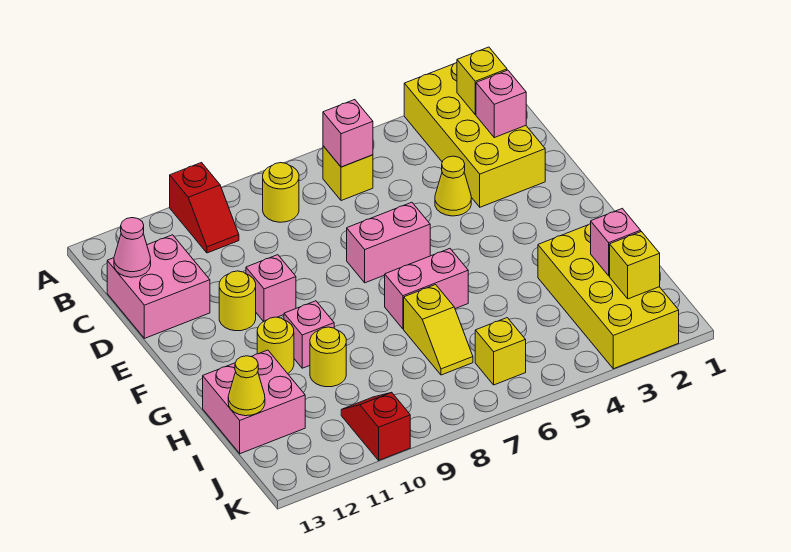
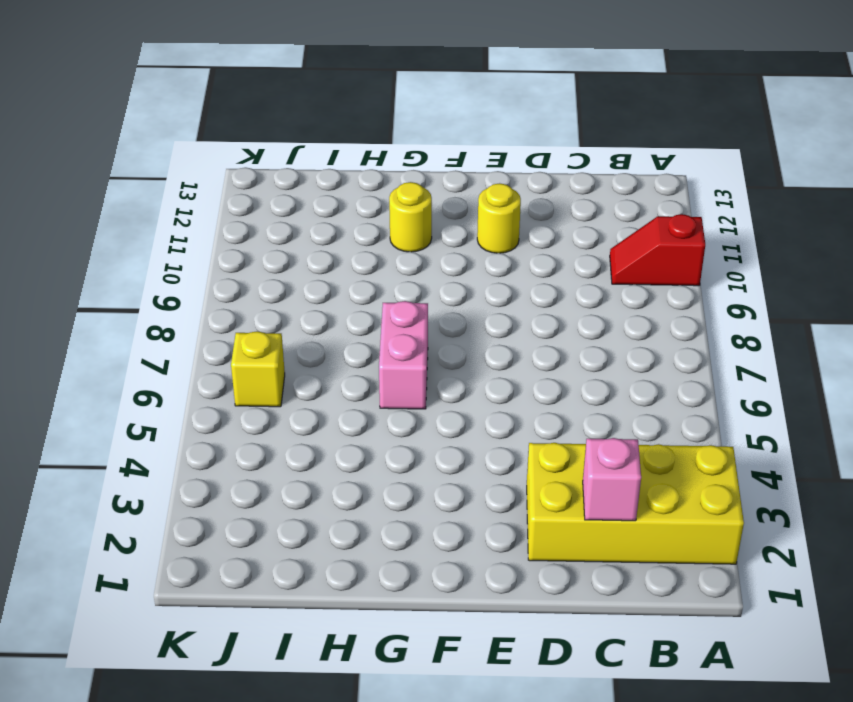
none -> yellow 1x1 brick [323,146,373,201]
none -> yellow 1x1 round brick [263,163,299,222]
none -> pink 2x2 brick [107,235,210,338]

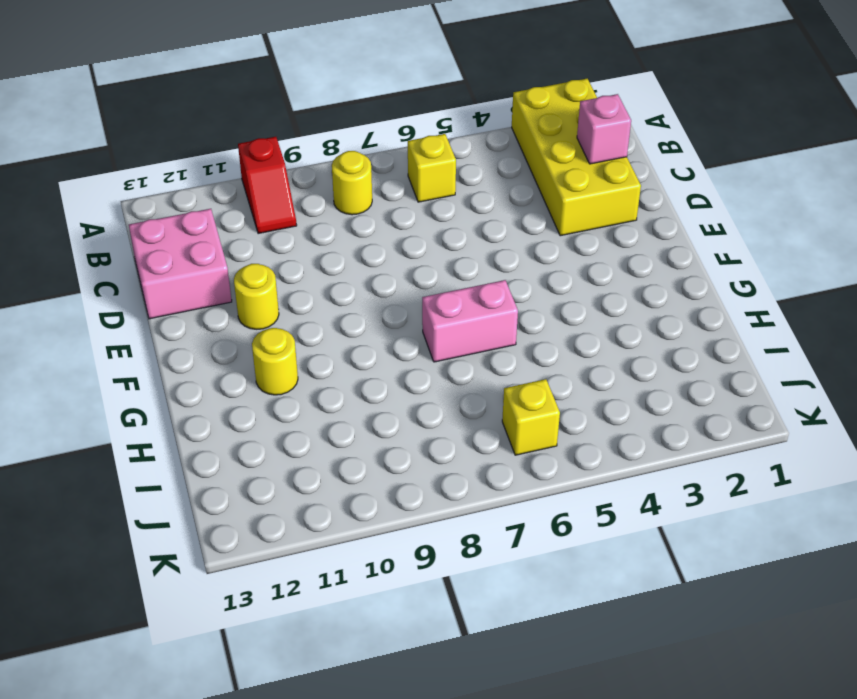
none -> yellow 1x1 cone [435,156,471,216]
none -> pink 1x2 brick [347,202,430,283]
none -> pink 1x1 brick [246,255,296,322]

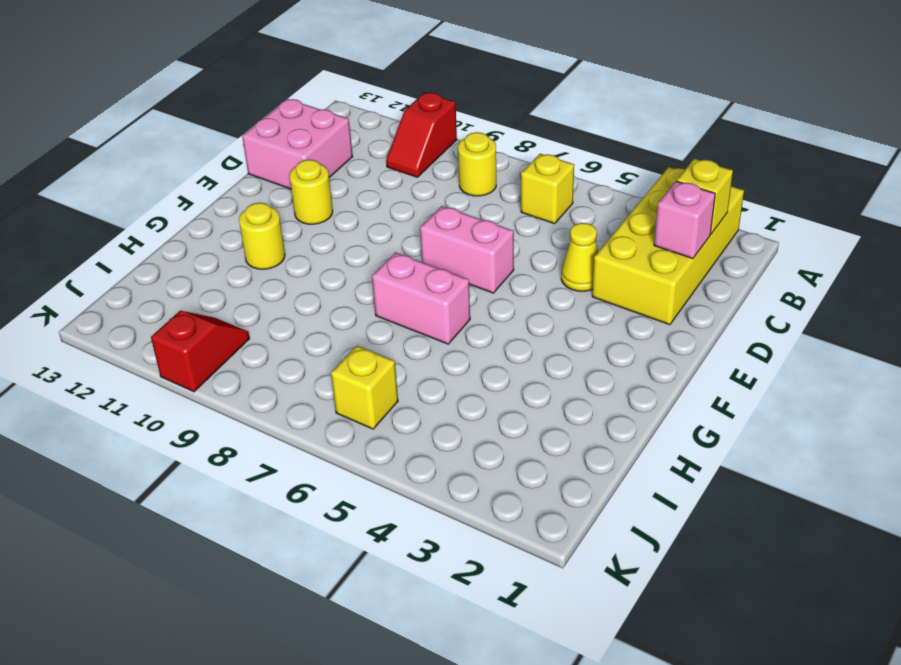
none -> pink 1x1 brick [246,255,296,322]
none -> pink 1x1 brick [284,301,334,368]
none -> yellow 2x4 brick [538,223,679,369]

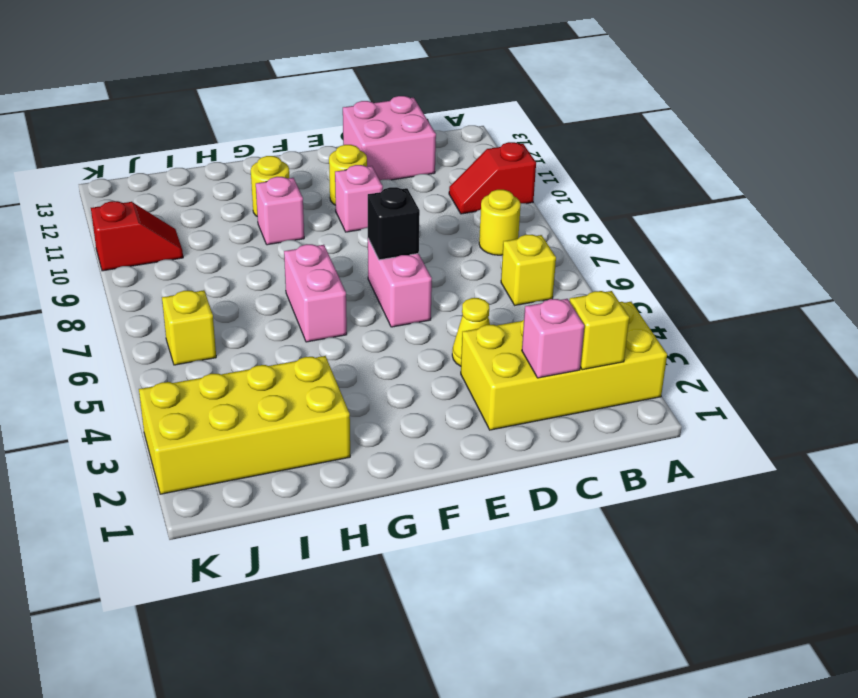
black 1x1 brick [368,187,420,260] -> none
none -> yellow 1x2 slope [404,285,473,375]
none -> yellow 1x1 round brick [310,327,346,387]
none -> pink 2x2 brick [203,350,305,454]

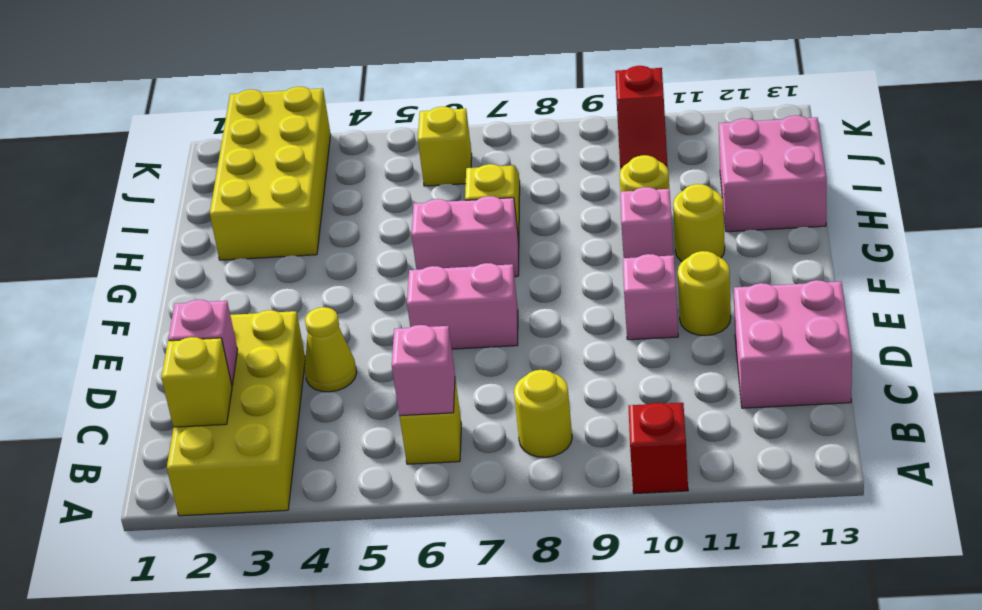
none -> pink 1x1 cone [114,218,151,277]
none -> pink 1x1 brick [591,208,641,276]
none -> yellow 1x1 cone [228,356,265,416]

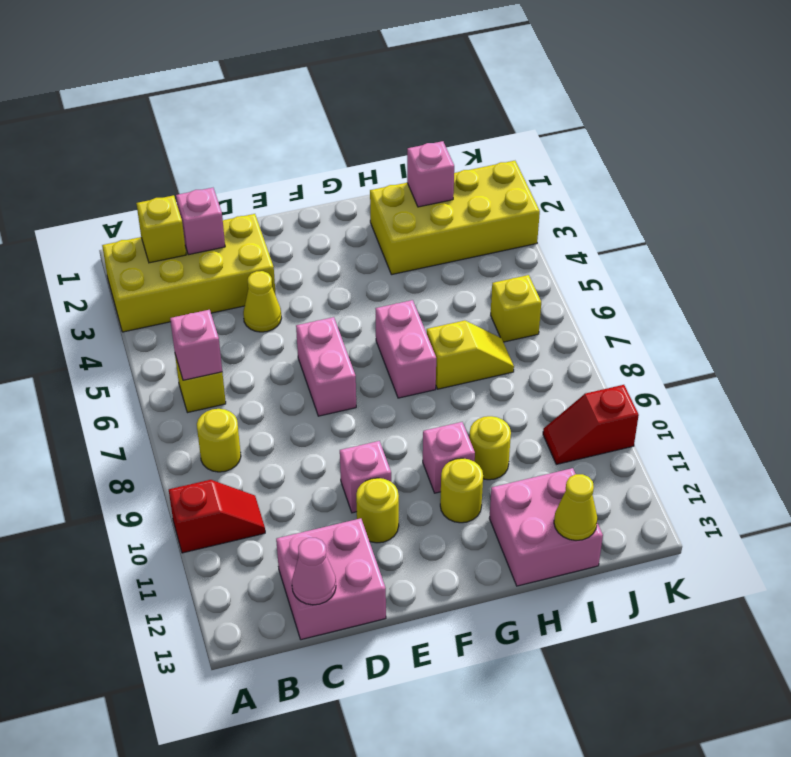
none -> yellow 1x1 brick [610,232,660,299]

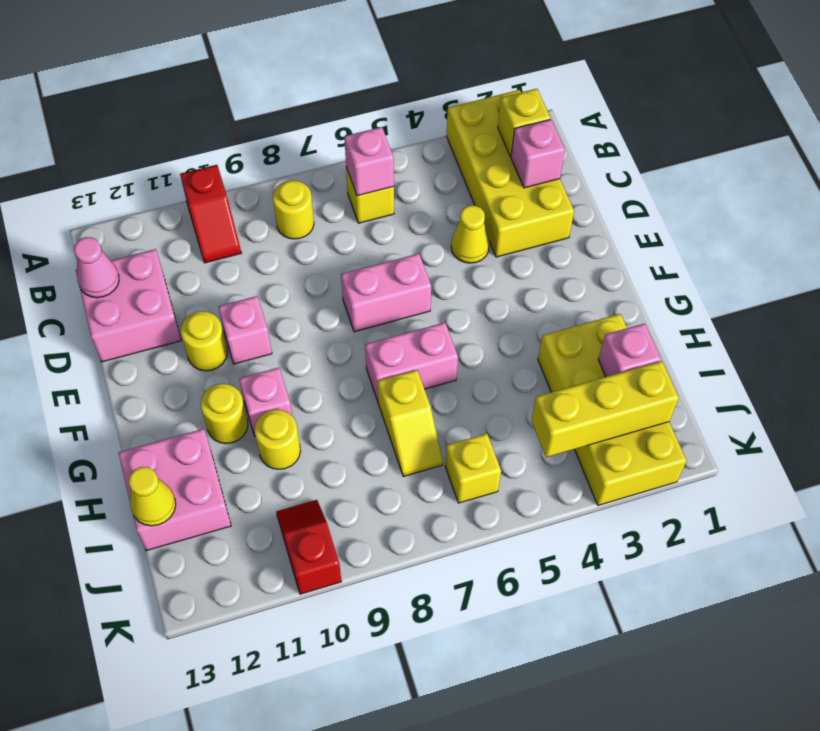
yellow 1x3 brick [531,361,679,457] -> yellow 1x1 brick [610,232,660,299]

